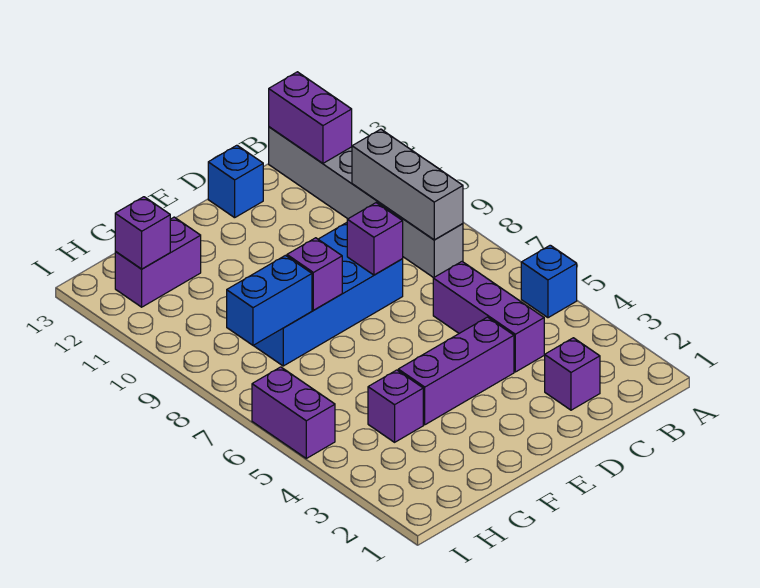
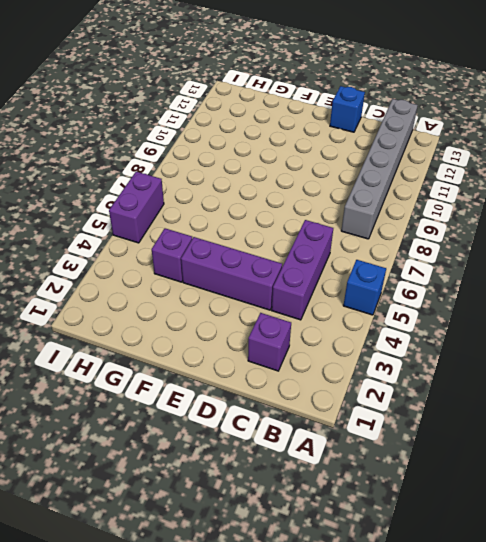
none -> blue 2x4 brick [254,223,403,366]
none -> purple 1x2 brick [115,217,201,307]
none -> grey 1x3 brick [352,129,463,240]

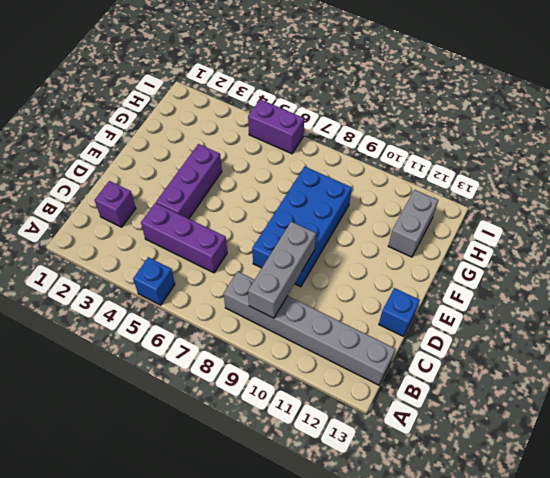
grey 1x3 brick [248,222,316,318] -> grey 1x3 brick turned to [352,129,463,240]
grey 1x2 brick [388,190,438,257] -> purple 1x2 brick [115,217,201,307]
none -> purple 1x1 brick [368,370,423,442]
none -> purple 1x2 brick [269,72,352,163]
none -> purple 1x1 brick [347,203,403,275]

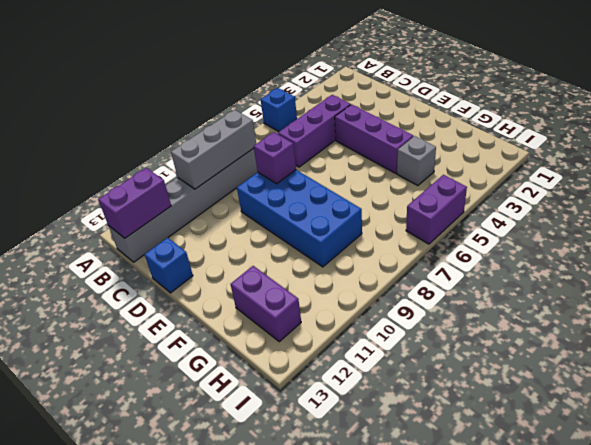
grey 1x1 brick [397,136,436,186] -> purple 1x1 brick [368,370,423,442]
none -> purple 1x1 brick [545,338,600,410]
none -> purple 1x1 brick [287,238,342,310]
none -> blue 1x2 brick [227,255,312,346]

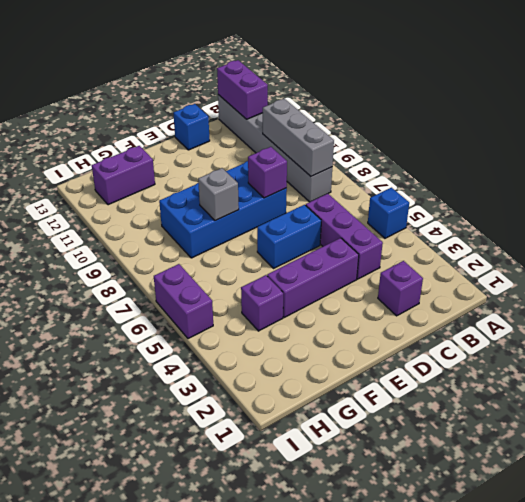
blue 1x2 brick [257,205,321,268] -> blue 1x2 brick moved to [227,255,312,346]
grey 1x1 brick [198,168,239,221] -> purple 1x1 brick [287,238,342,310]
none -> purple 1x1 brick [115,197,170,269]

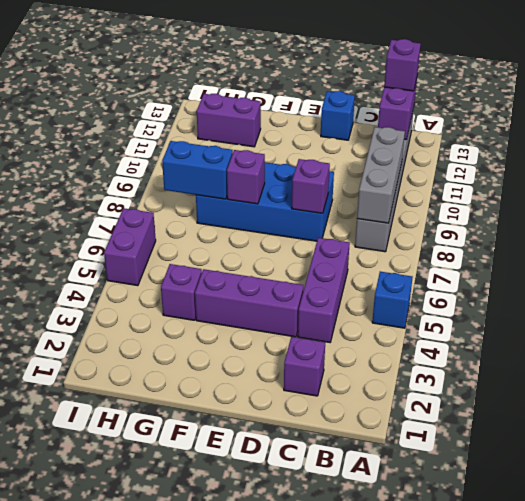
purple 1x1 brick [384,39,421,91] -> purple 1x1 brick moved to [115,197,170,269]

